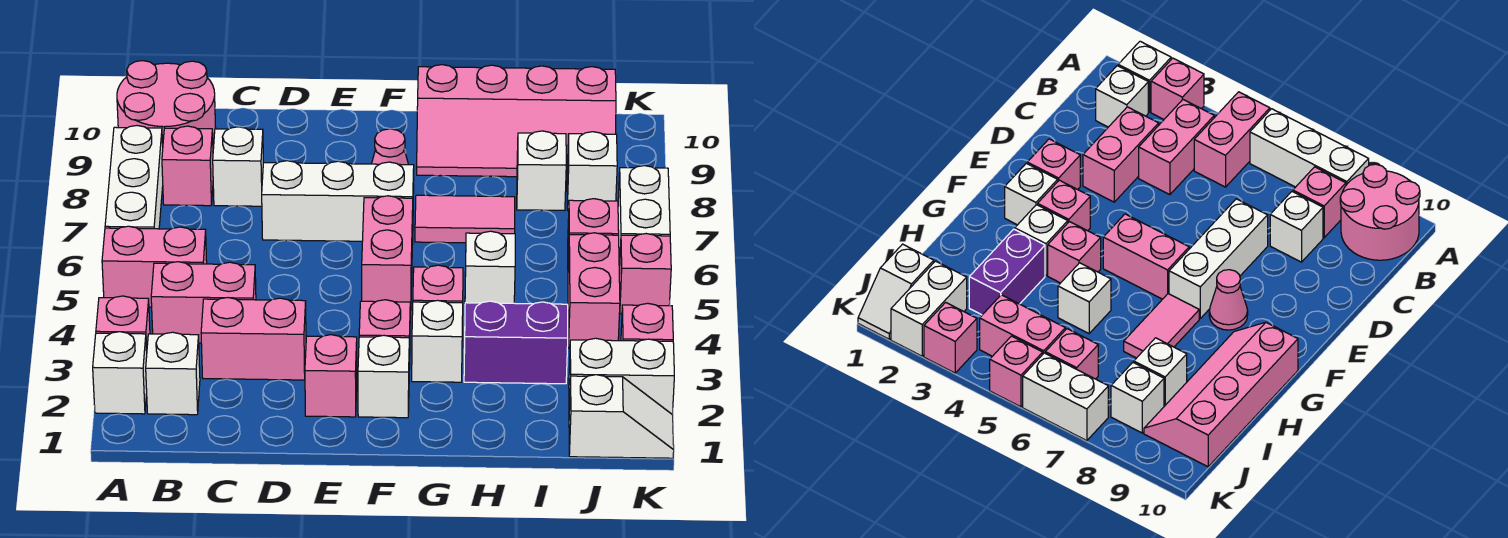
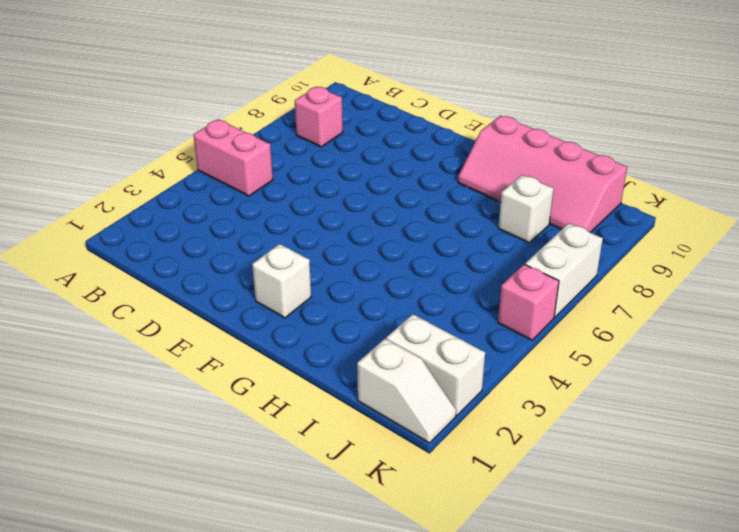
none -> white 1x1 brick [93,332,147,414]
none -> pink 1x1 brick [96,296,150,351]
none -> white 1x3 brick [105,126,163,229]
none -> pink 2x2 round brick [117,61,216,149]

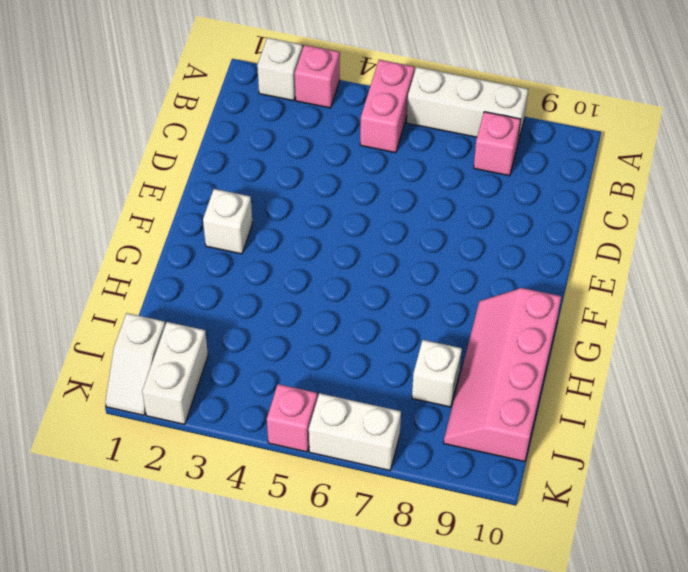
none -> pink 2x2 round brick [117,61,216,149]
none -> white 1x1 brick [146,332,200,415]
none -> pink 1x2 brick [151,262,256,343]
none -> pink 1x2 brick [201,298,306,380]

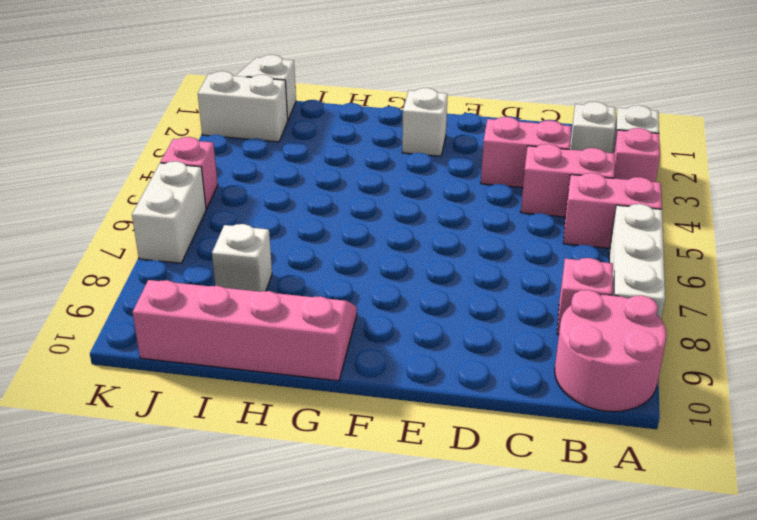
none -> white 1x1 brick [213,127,263,206]
none -> white 1x3 brick [262,161,414,241]
none -> pink 1x1 brick [305,335,357,417]
none -> pink 1x1 brick [359,300,410,369]

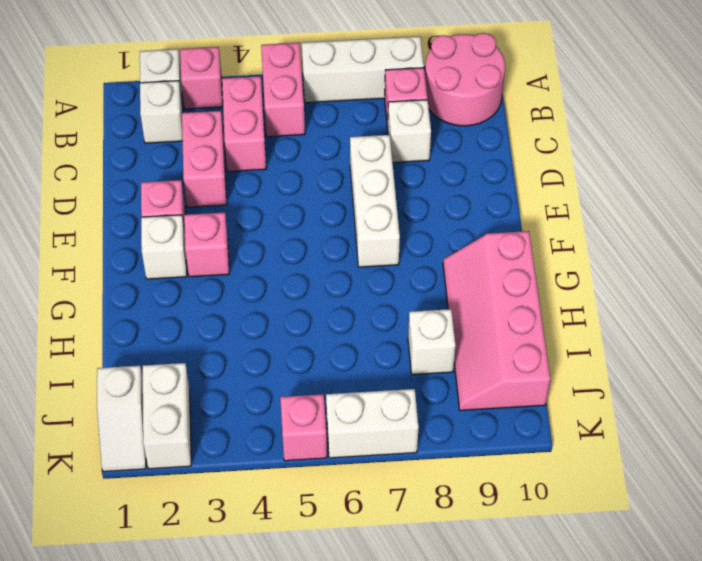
none -> pink 1x2 brick [362,196,413,311]
none -> pink 1x1 cone [372,129,414,193]
none -> white 1x1 brick [412,300,463,382]
none -> pink 1x1 brick [413,265,463,303]

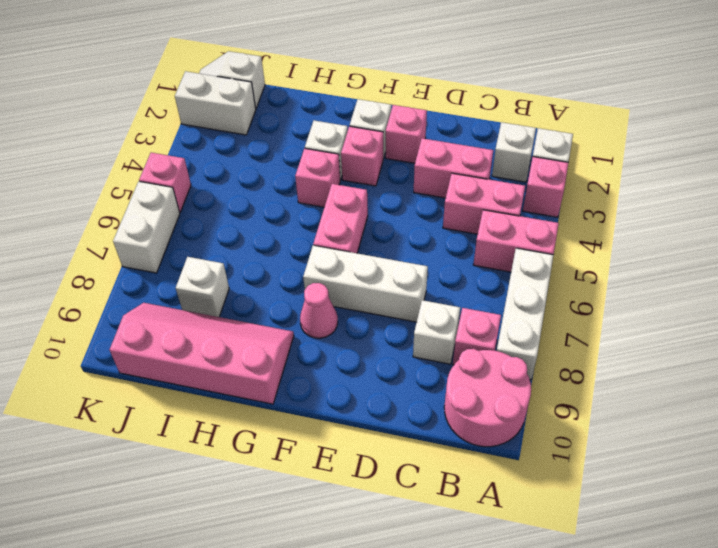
none -> pink 1x2 tile [415,195,515,243]
none -> purple 1x2 brick [464,301,568,384]
none -> white 1x1 brick [465,231,515,303]
none -> pink 1x2 brick [568,233,620,348]

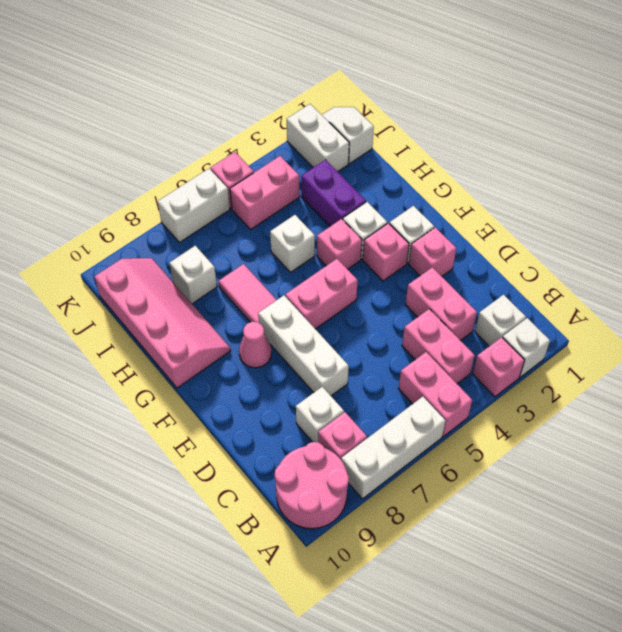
none -> pink 1x1 brick [568,199,619,262]
none -> white 1x1 brick [567,132,617,211]
none -> pink 1x1 brick [621,303,673,341]

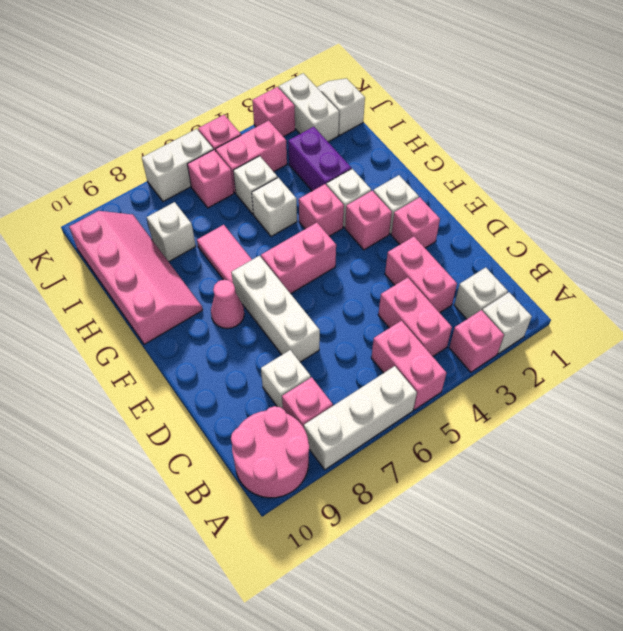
white 1x1 brick [233,156,277,214] -> white 1x1 brick moved to [567,132,617,211]

